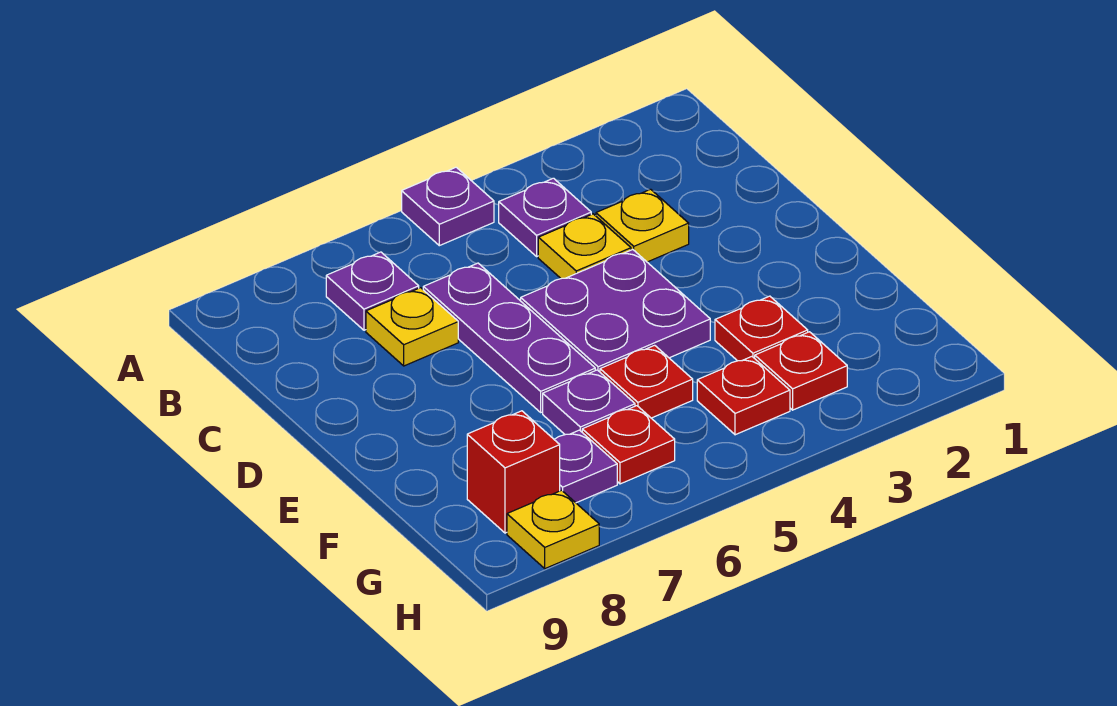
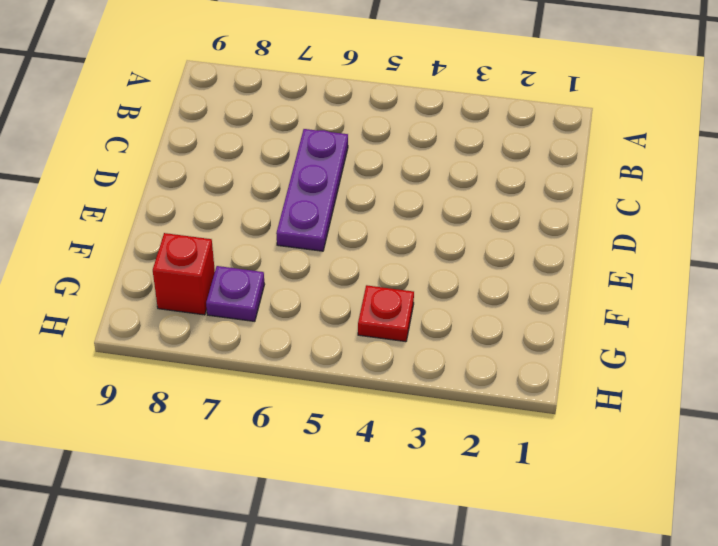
none -> purple 1x1 plate [402,167,494,246]
none -> purple 1x1 plate [499,178,591,256]
none -> purple 1x1 plate [326,252,419,330]

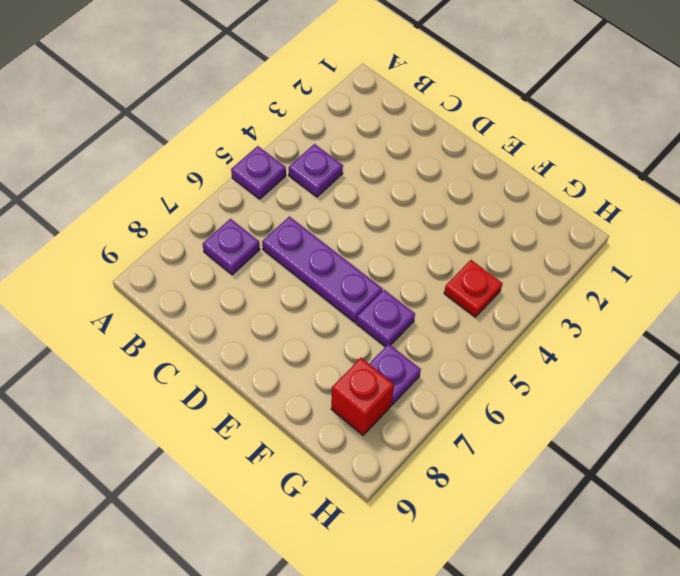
none -> yellow 1x1 plate [596,189,689,262]
none -> yellow 1x1 plate [538,214,631,279]
none -> yellow 1x1 plate [366,288,458,366]

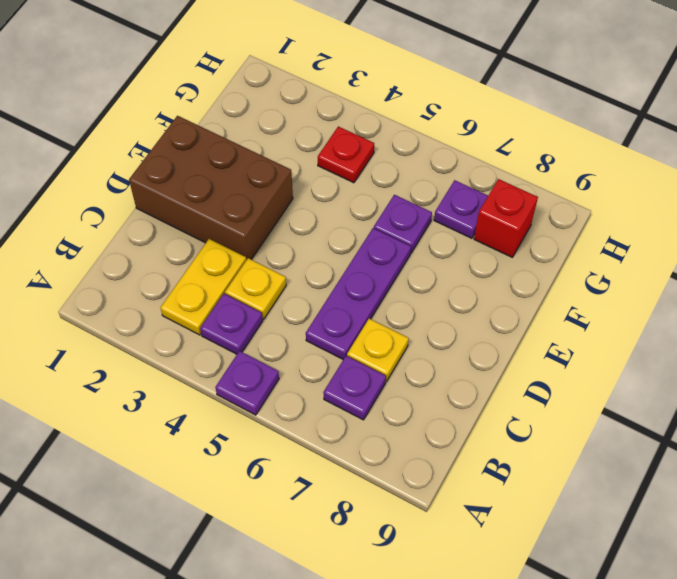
yellow 1x2 plate [161,239,246,335] -> yellow 1x1 plate [596,189,689,262]
brown 2x3 brick [129,116,293,260] -> none
none -> purple 2x2 plate [521,250,710,372]
none -> red 1x1 plate [715,296,808,361]
none -> red 1x1 plate [600,345,693,418]

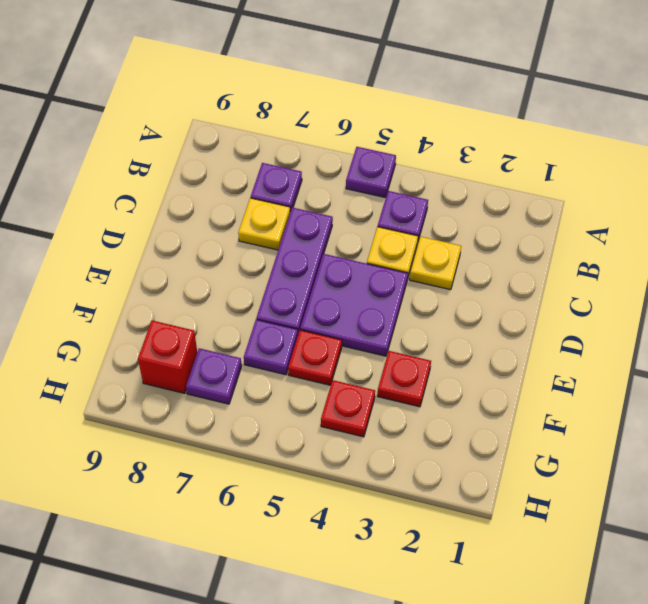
none -> red 1x1 plate [755,332,847,410]
none -> red 1x1 plate [582,406,675,484]
none -> yellow 1x1 plate [507,490,599,569]

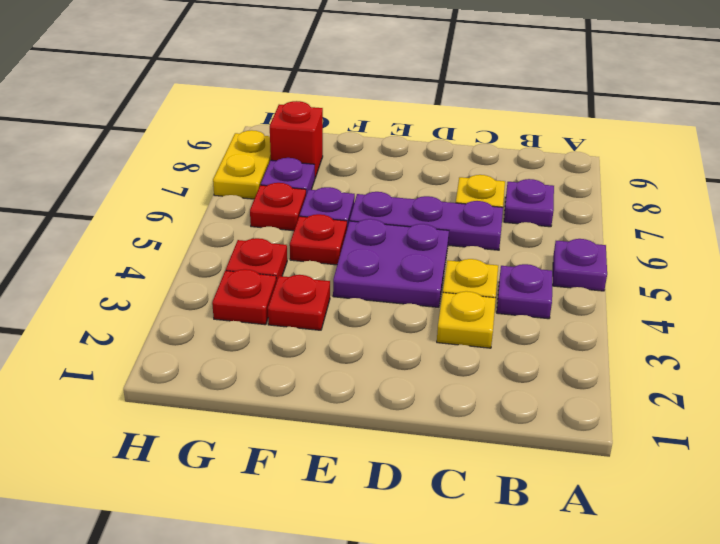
yellow 1x2 plate [213,130,271,199] -> yellow 1x1 plate [507,490,599,569]

